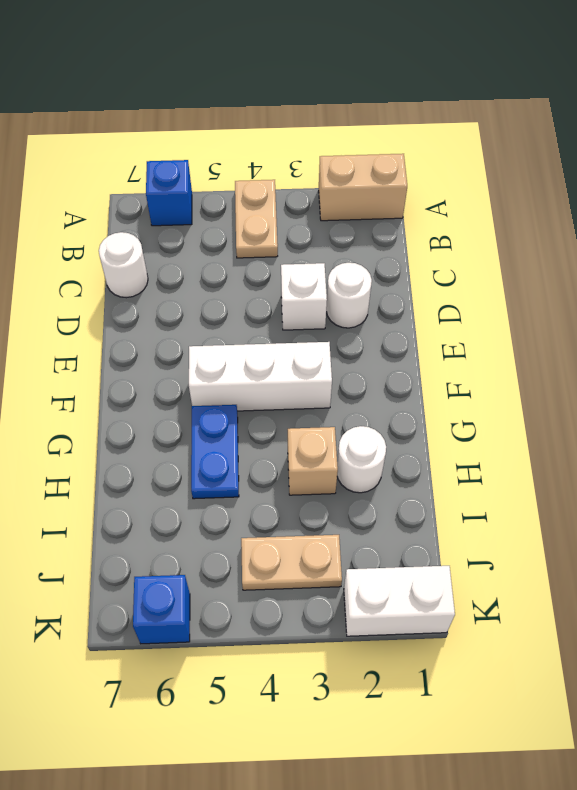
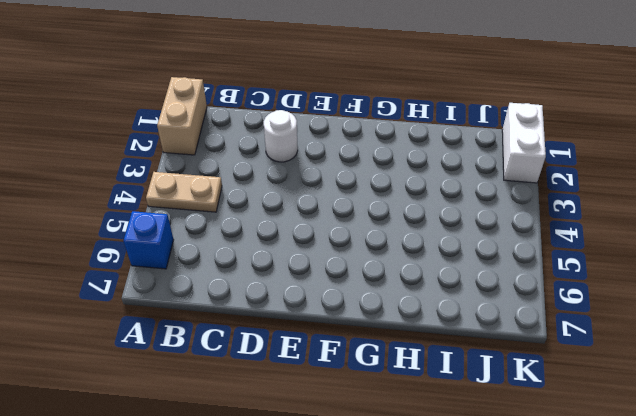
none -> white 1x1 round brick [99,232,148,298]
none -> white 1x1 brick [281,263,327,330]
none -> white 1x3 brick [189,342,332,411]

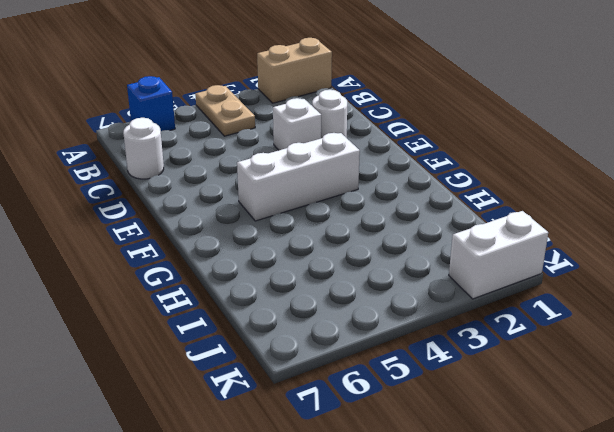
none -> blue 1x2 plate [191,405,239,499]
none -> white 1x1 round brick [337,426,386,493]
none -> tan 1x1 brick [288,427,338,495]

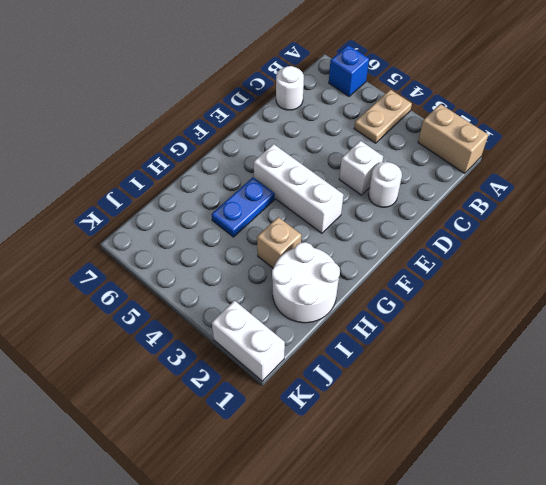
white 2x2 round brick [272,242,340,323] -> white 1x1 round brick [337,426,386,493]
none -> tan 1x2 plate [241,535,342,590]
none -> blue 1x1 brick [133,575,190,644]

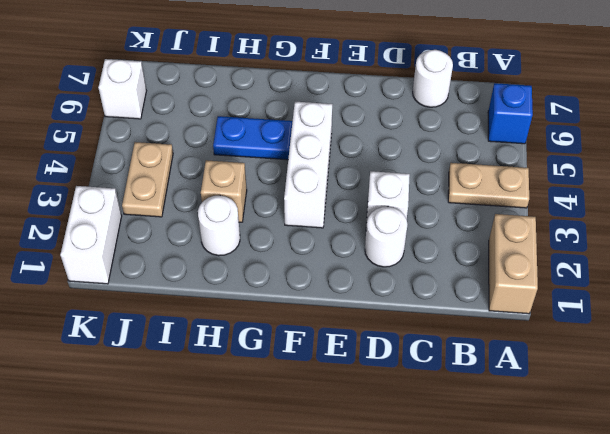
white 1x1 brick [98,59,146,119] -> blue 1x1 brick [133,575,190,644]

